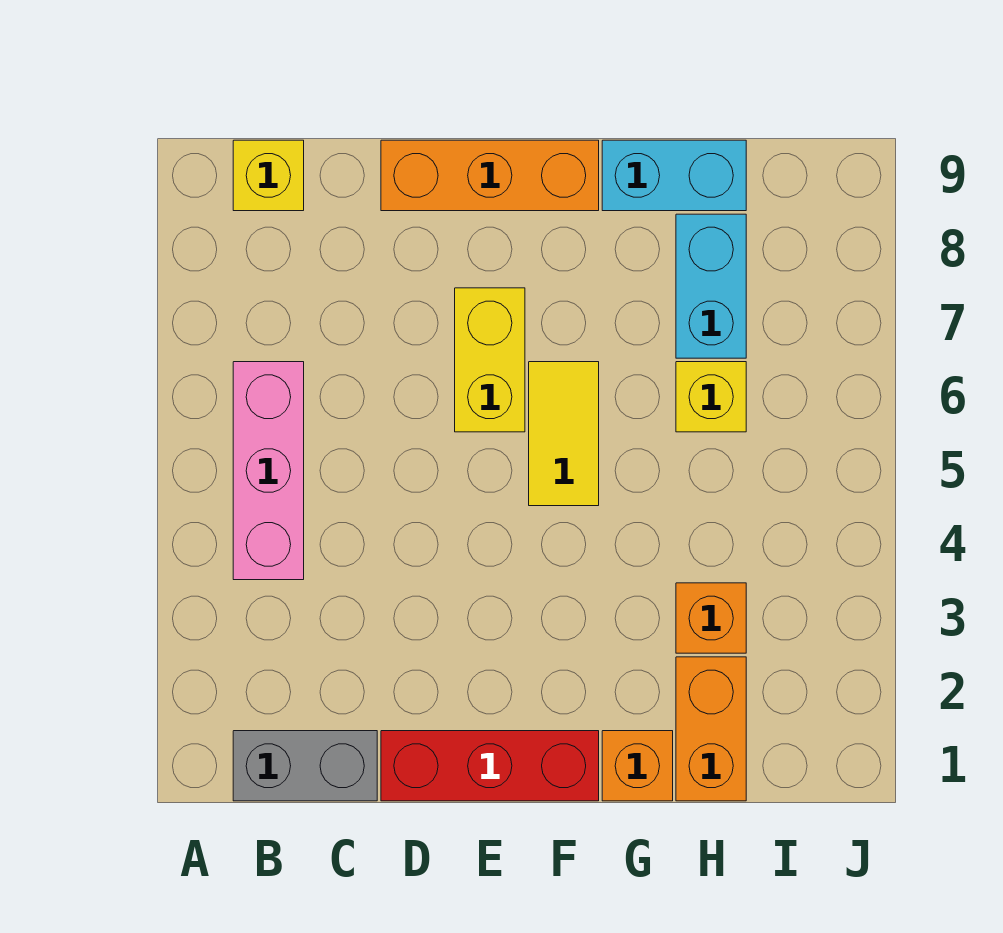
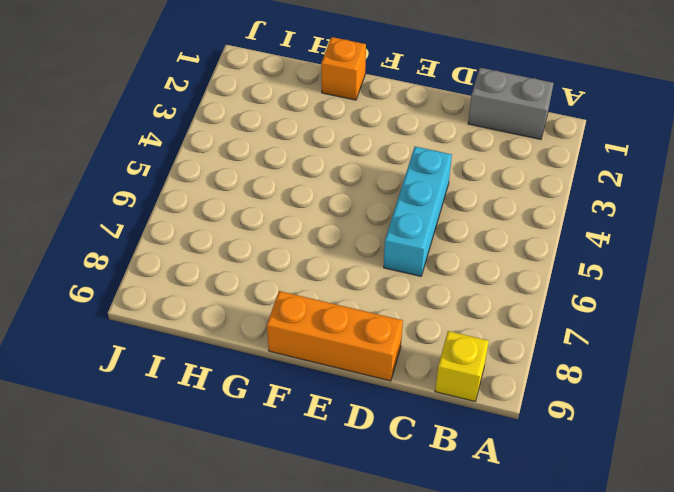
cyan 1x3 brick [384,146,452,276] -> none
none -> pink 1x3 brick [233,362,304,580]
none -> red 1x3 brick [381,731,599,801]
none -> yellow 1x2 brick [455,288,525,432]

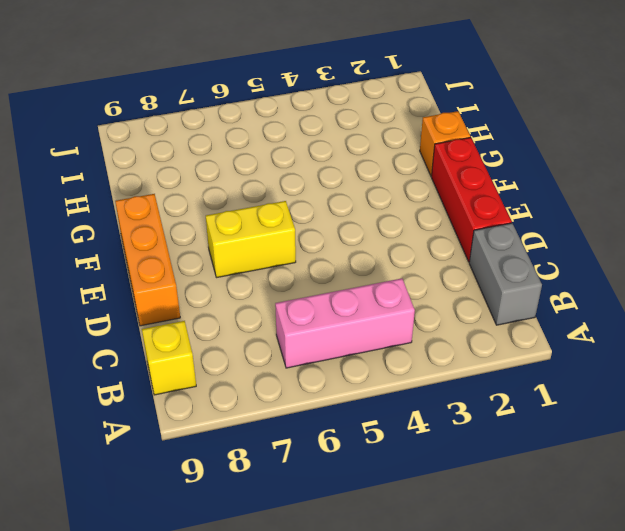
none -> yellow 1x2 tile [529,362,599,506]
none -> cyan 1x2 brick [602,140,746,211]
none -> orange 1x2 brick [676,657,746,801]

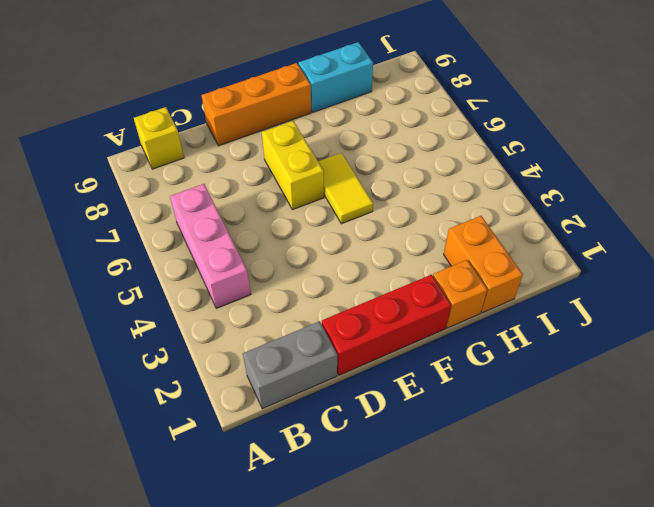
none -> orange 1x1 brick [676,583,746,653]
none -> yellow 1x1 brick [676,362,746,432]
none -> cyan 1x2 brick [676,214,746,358]

